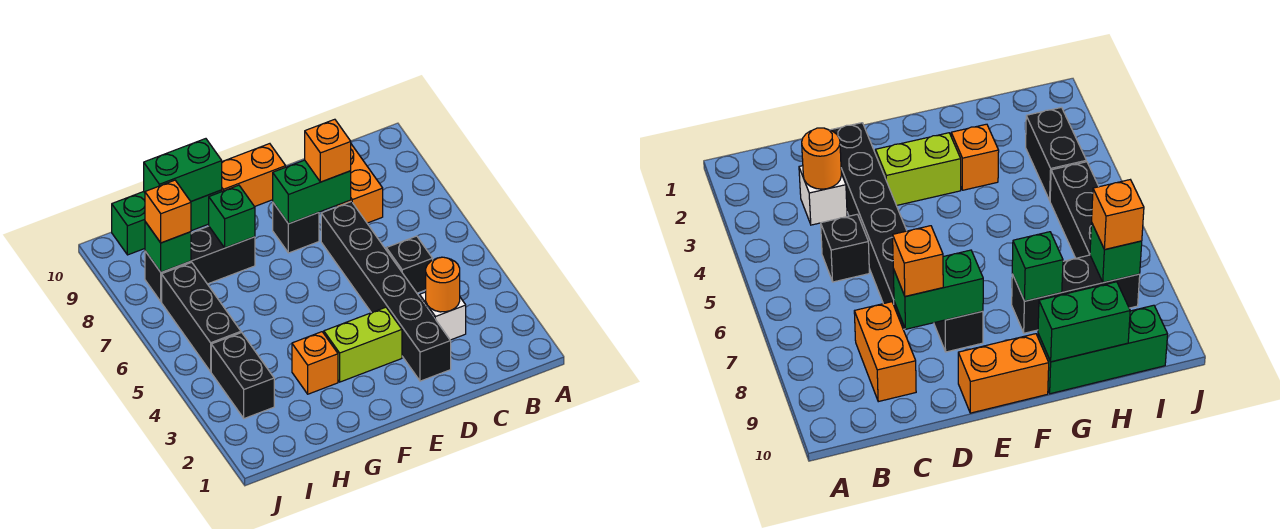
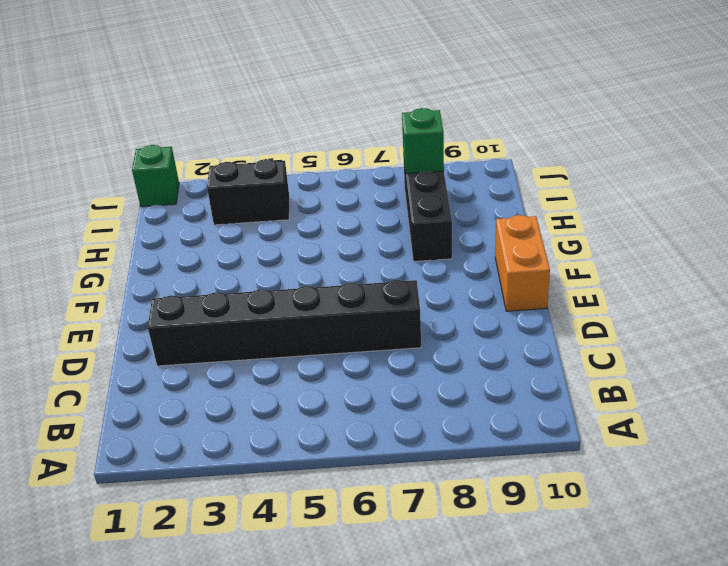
green 1x1 brick [132,145,179,207] -> green 1x1 brick moved to [209,185,255,248]
none -> white 1x1 brick [420,292,466,340]
none -> black 1x1 brick [386,236,433,293]
none -> orange 1x2 brick [336,144,383,223]

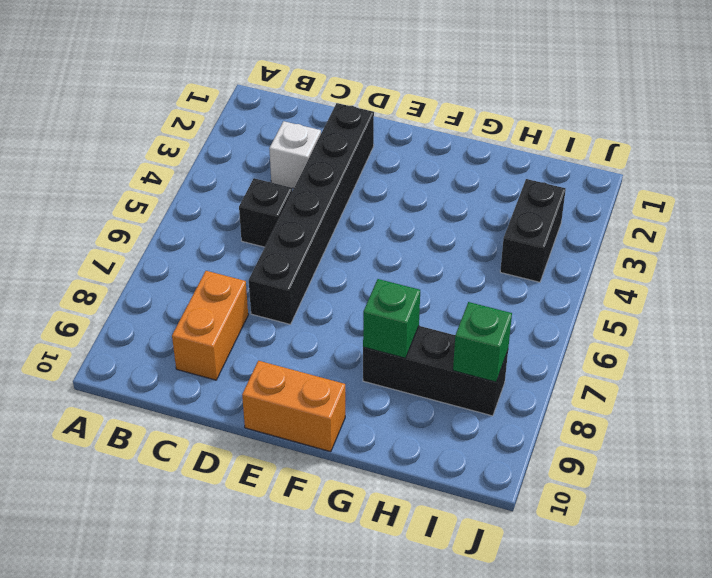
none -> lime 1x2 brick [324,307,402,382]
none -> black 1x1 brick [273,203,319,253]
none -> orange 1x1 brick [292,332,338,394]

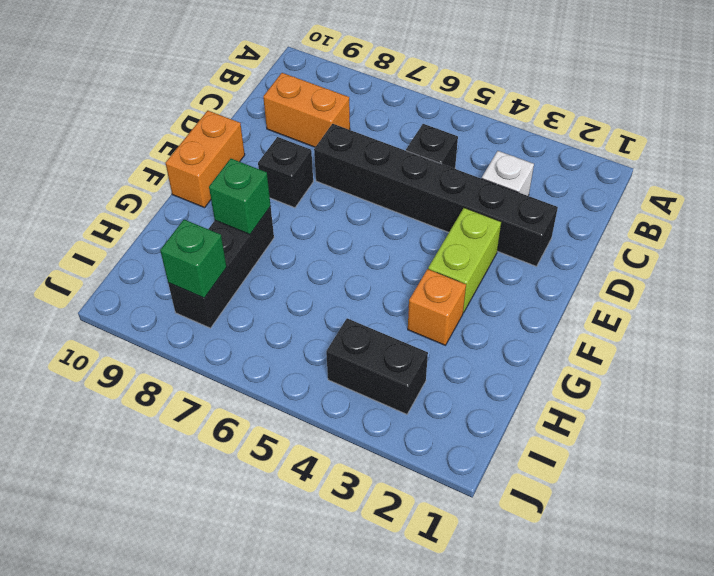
none -> green 1x3 brick [112,190,222,255]
none -> black 1x3 brick [162,262,241,372]
none -> orange 1x1 round brick [426,257,460,312]

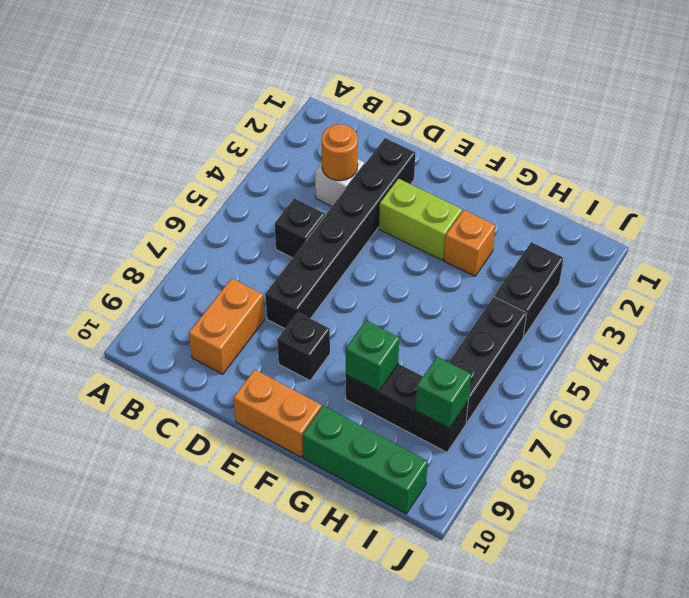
none -> green 1x2 brick [273,160,351,224]
none -> green 1x2 brick [144,139,222,201]
none -> orange 1x1 brick [305,119,351,182]

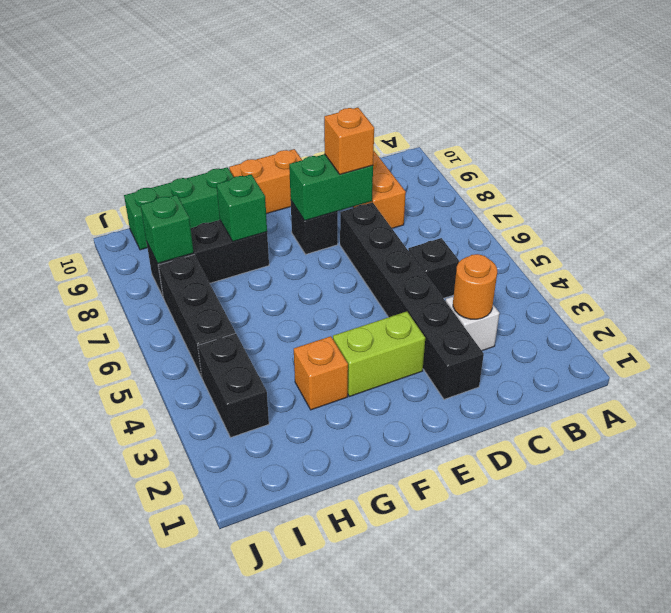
none -> green 1x2 brick [144,139,222,201]
none -> orange 1x1 brick [145,180,191,243]

